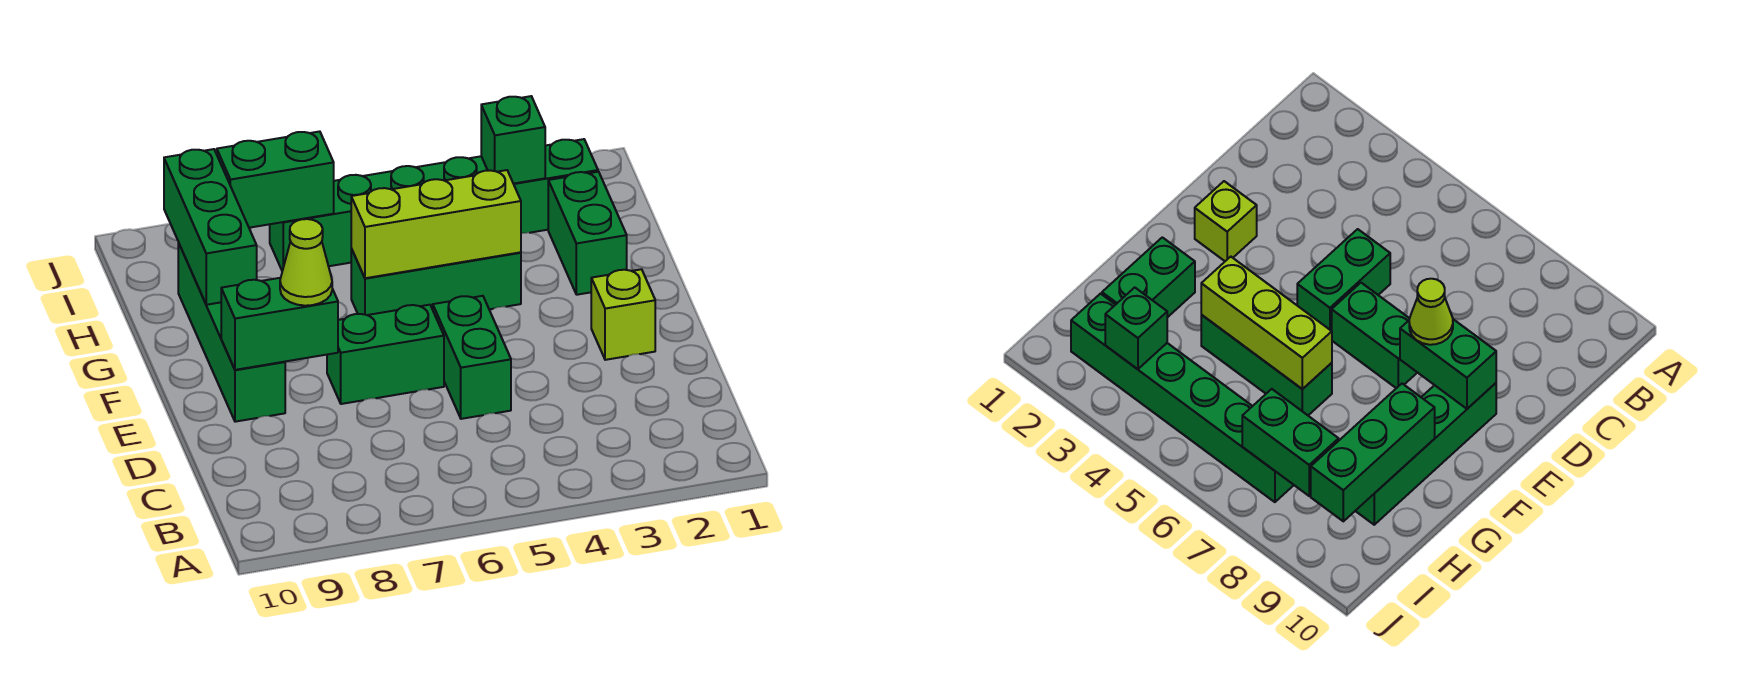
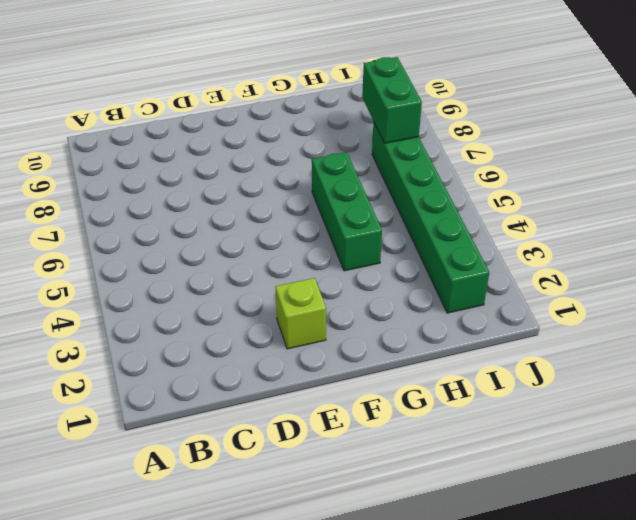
none -> green 1x2 brick [433,296,511,419]
none -> green 1x2 brick [327,305,444,404]
none -> green 1x4 brick [178,243,285,422]

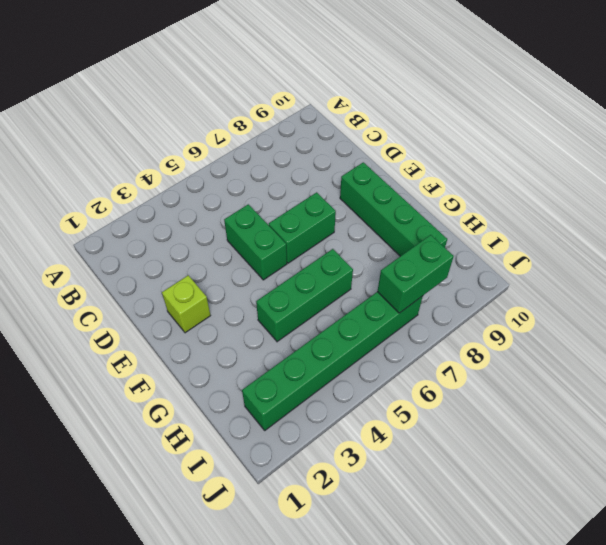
none -> green 1x2 brick [548,172,627,295]
none -> green 1x2 brick [221,278,338,370]
none -> lime 1x3 brick [351,170,521,278]

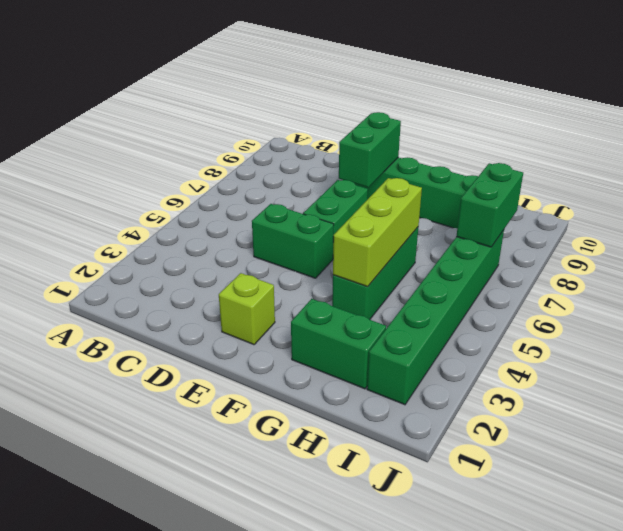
none -> green 1x3 brick [164,149,257,305]
none -> green 1x1 brick [481,96,545,184]
none -> lime 1x1 cone [280,219,332,306]

